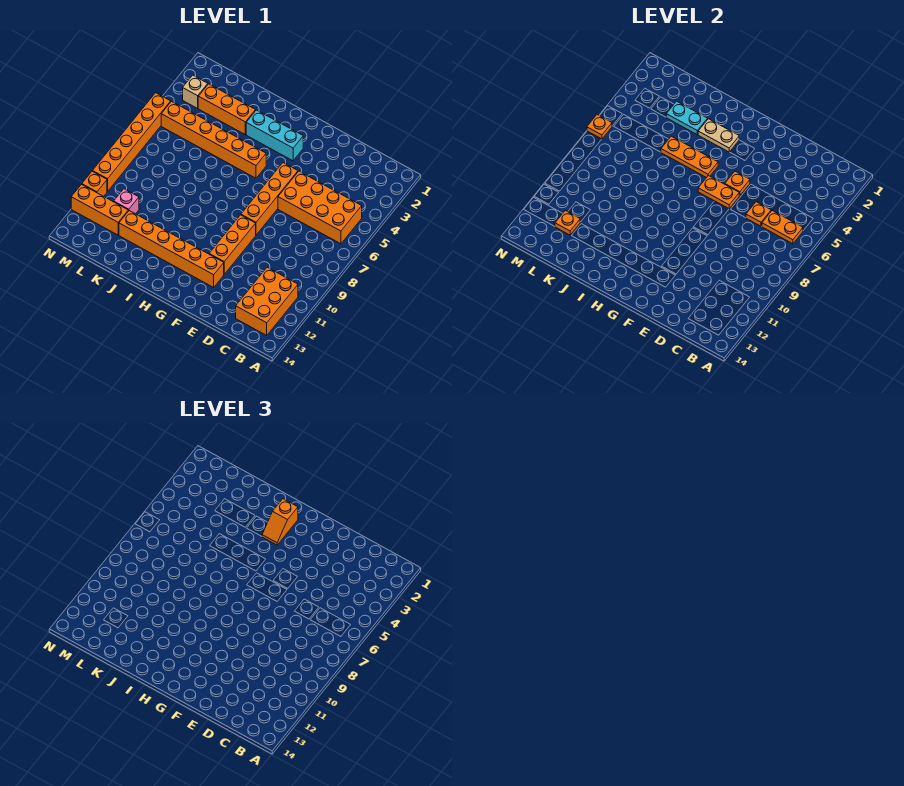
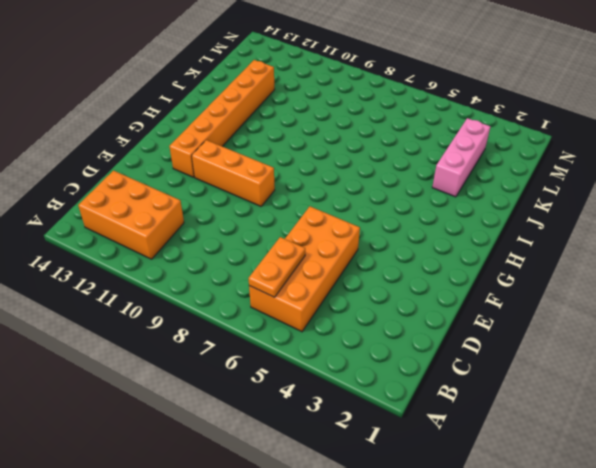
pink 1x3 brick [432,118,490,197] -> orange 1x3 brick [198,84,256,135]
none -> orange 1x4 brick [241,163,298,235]
none -> cyan 1x3 brick [246,110,303,161]
none -> orange 1x6 brick [161,101,266,178]

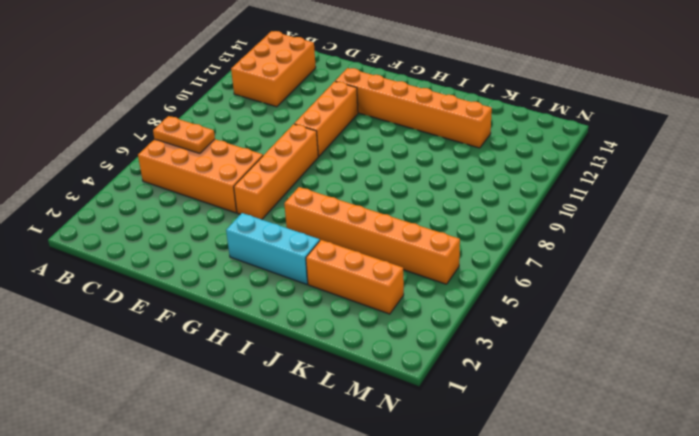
none -> pink 1x1 brick [114,189,139,214]
none -> orange 1x3 brick [71,185,128,235]
none -> tan 1x1 brick [183,75,208,108]

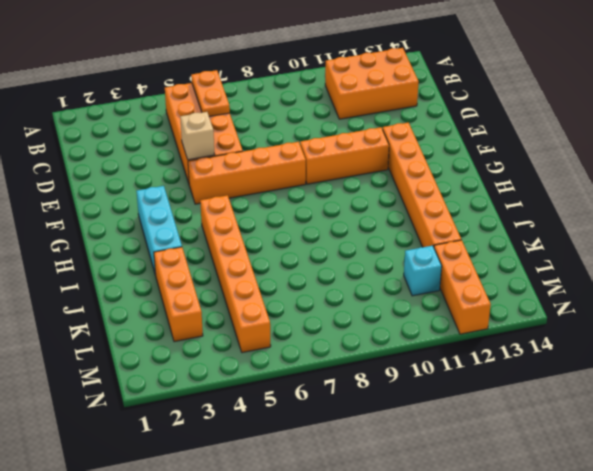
tan 1x1 brick [180,112,215,160] -> tan 1x1 brick moved to [183,75,208,108]
cyan 1x1 brick [404,246,442,296] -> pink 1x1 brick [114,189,139,214]
none -> orange 1x6 brick [93,93,171,191]
none -> orange 1x1 brick [82,171,107,196]
none -> orange 1x1 plate [746,202,771,226]

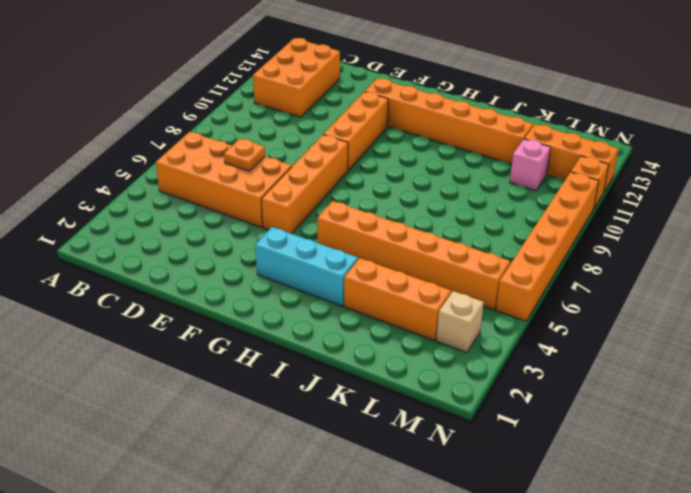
none -> orange 1x2 plate [762,211,803,244]
none -> orange 1x1 plate [725,171,750,196]
none -> orange 1x2 plate [698,176,739,209]

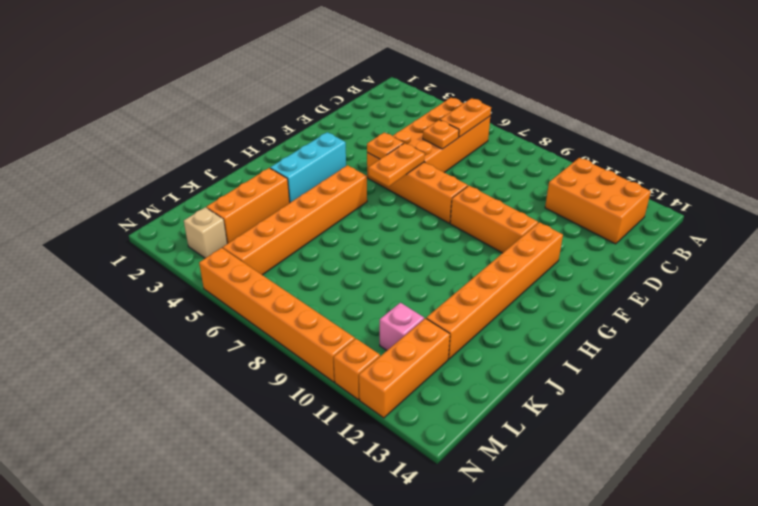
none -> tan 1x2 plate [698,119,739,152]
none -> orange 1x3 plate [661,136,718,178]
none -> cyan 1x2 plate [666,101,708,135]

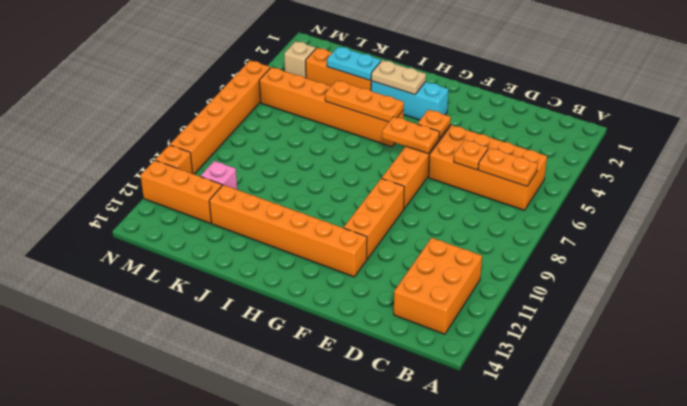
none -> orange 1x1 plate [555,211,580,235]
none -> orange 1x1 plate [587,115,612,139]
none -> orange 1x2 slope [262,499,298,545]

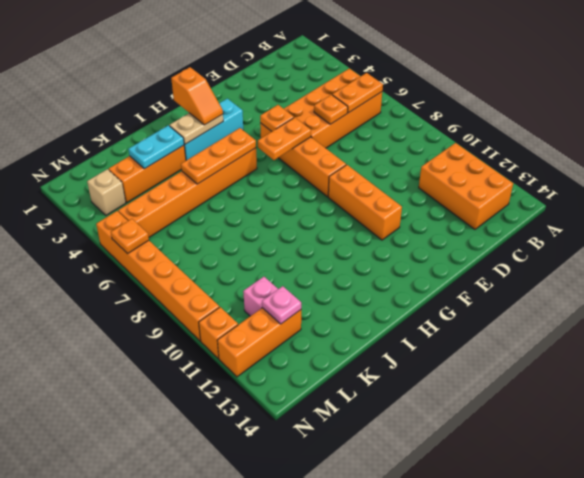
pink 1x1 plate [262,286,301,324] -> orange 1x1 plate [555,211,580,235]
none -> orange 1x6 brick [119,211,224,287]

